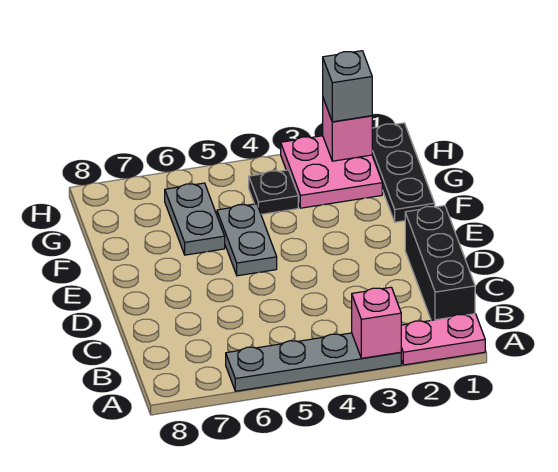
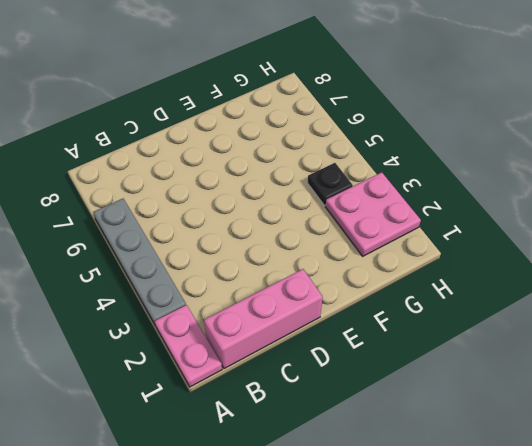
pink 1x3 brick [204,269,323,369] -> black 1x3 brick [405,206,475,320]
none -> grey 1x2 plate [217,204,277,276]
none -> black 1x3 plate [372,123,435,222]

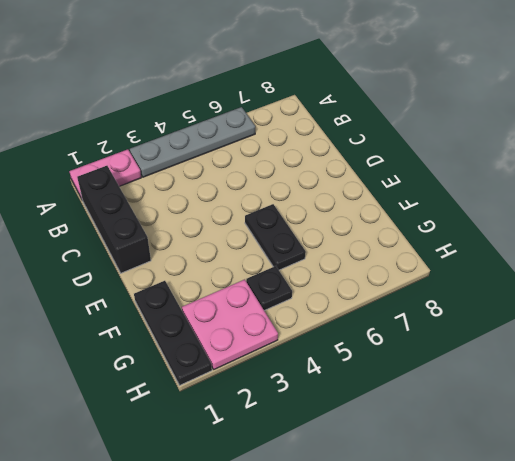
black 1x2 plate [245,204,306,270] -> grey 1x2 plate [217,204,277,276]
none -> grey 1x2 plate [165,183,225,255]
none -> pink 1x1 brick [352,287,401,358]

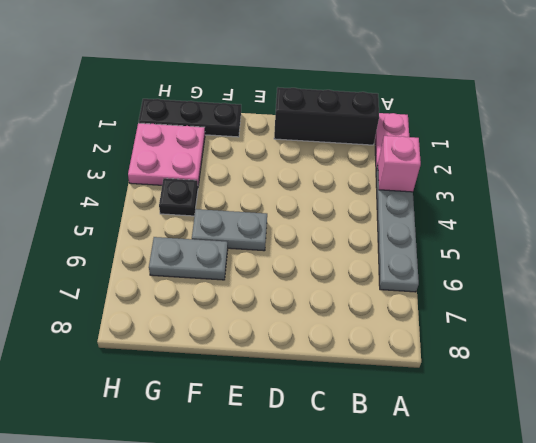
none -> pink 1x1 brick [323,99,372,161]
none -> grey 1x1 brick [323,51,372,122]

